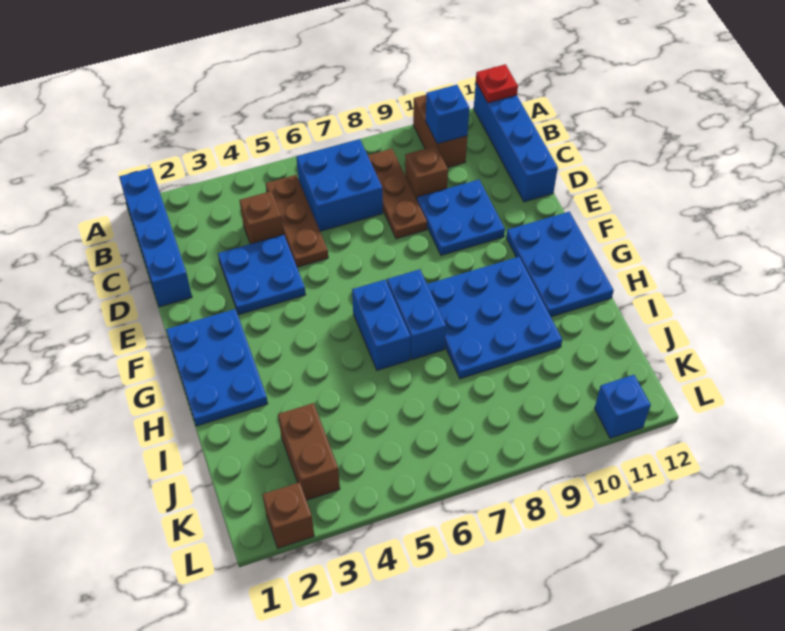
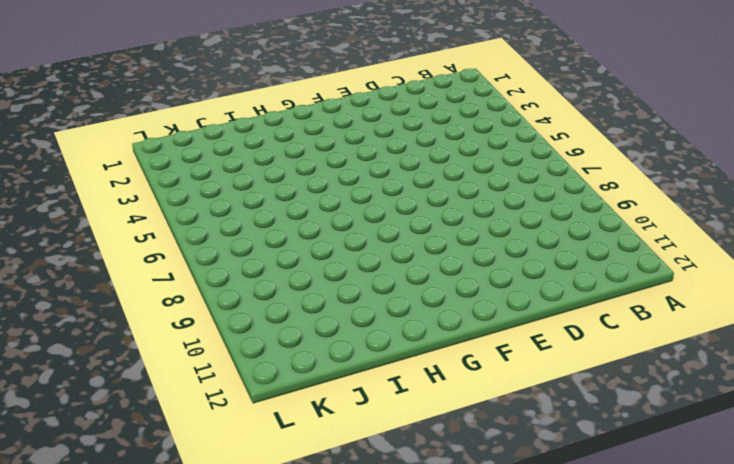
none -> blue 1x4 brick [119,168,192,307]
none -> brown 1x2 brick [413,95,467,168]
none -> blue 1x4 brick [474,83,558,202]

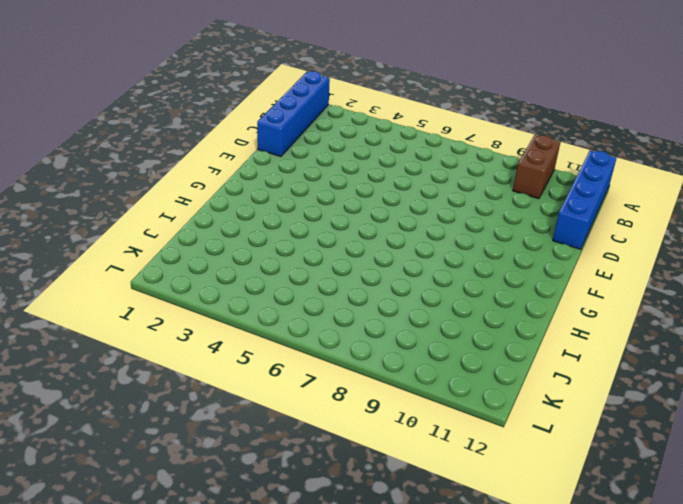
none -> brown 1x3 plate [266,175,328,267]
none -> blue 2x2 brick [296,139,383,231]
none -> brown 1x3 plate [368,149,427,239]

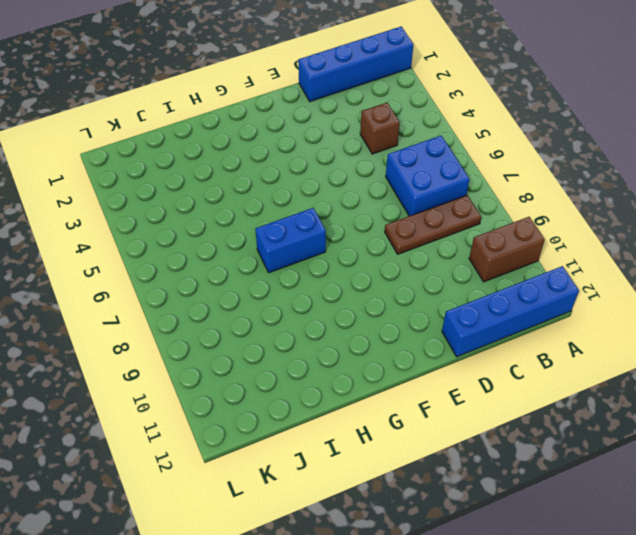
none -> brown 1x3 plate [266,175,328,267]
none -> brown 1x1 brick [405,146,448,199]
none -> blue 2x2 plate [218,235,306,315]

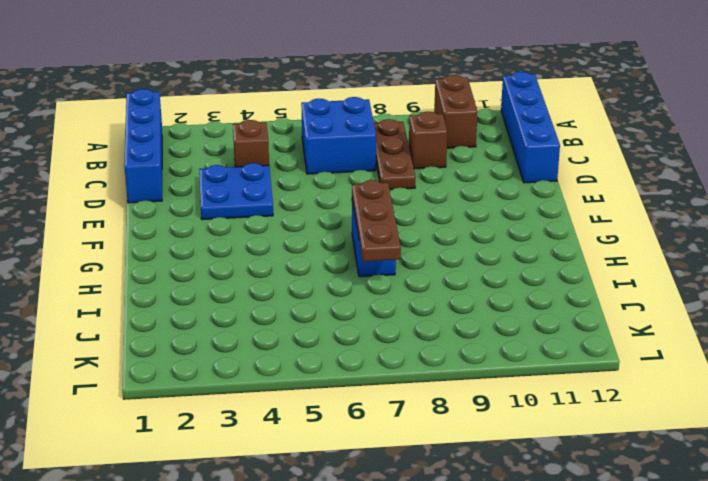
brown 1x3 plate [352,180,401,262] -> brown 1x3 plate moved to [266,175,328,267]
none -> blue 2x2 plate [417,180,505,255]
none -> blue 2x3 plate [166,309,268,426]
none -> blue 2x3 plate [506,212,614,317]

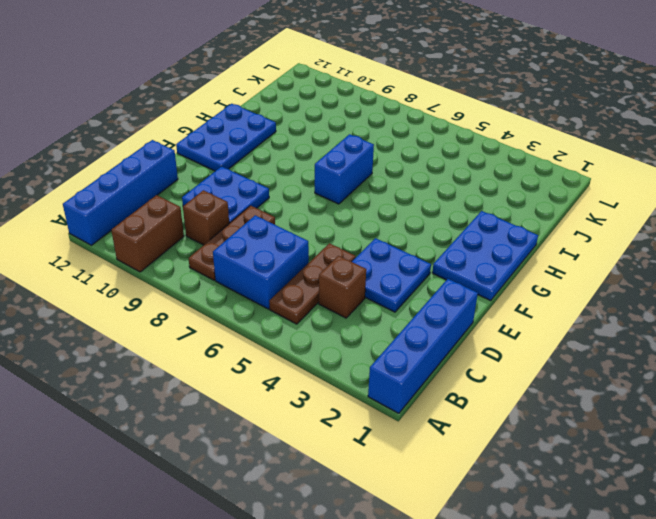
none -> blue 1x2 brick [352,280,411,370]
none -> blue 3x3 plate [427,257,562,379]
none -> brown 1x2 brick [278,403,340,500]

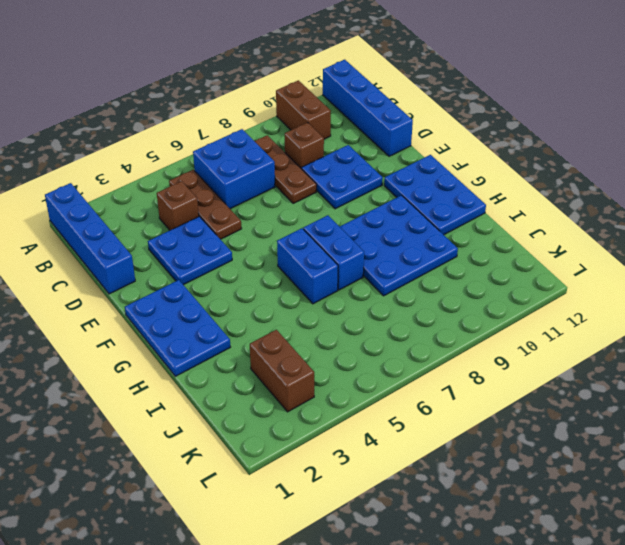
none -> brown 1x1 brick [263,482,314,548]
none -> blue 1x1 brick [595,375,651,438]
none -> red 1x1 plate [476,64,518,103]

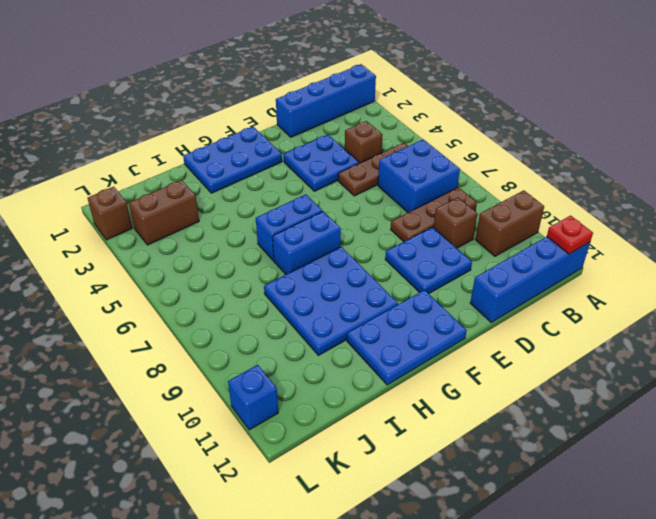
none -> blue 1x1 brick [426,85,469,144]

